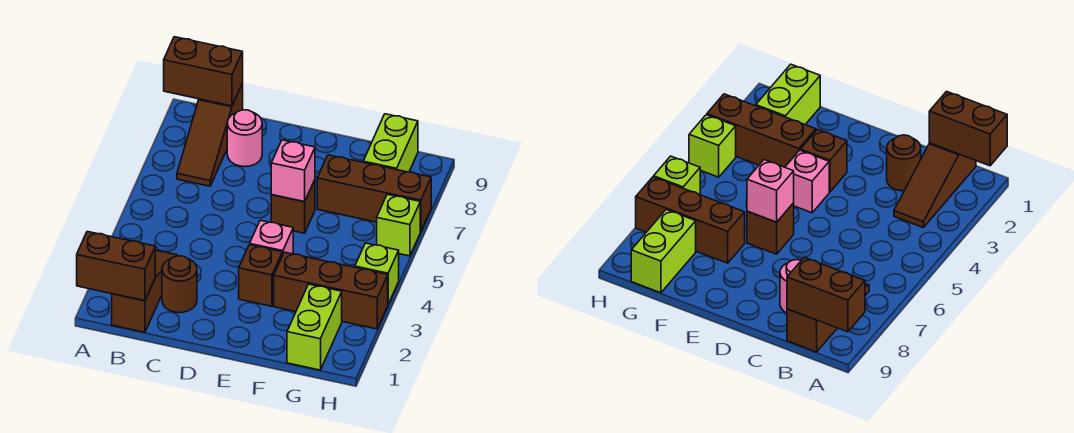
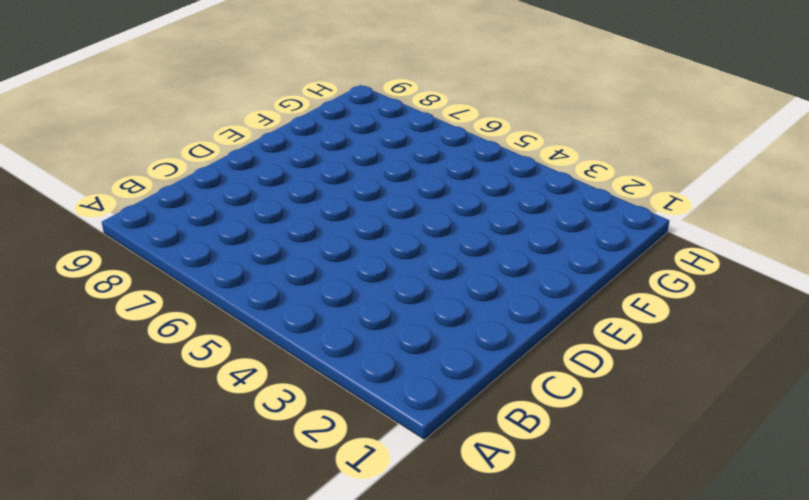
none -> brown 1x3 slope [112,250,177,332]
none -> brown 1x3 slope [177,84,243,186]
none -> brown 1x1 round brick [162,256,197,313]

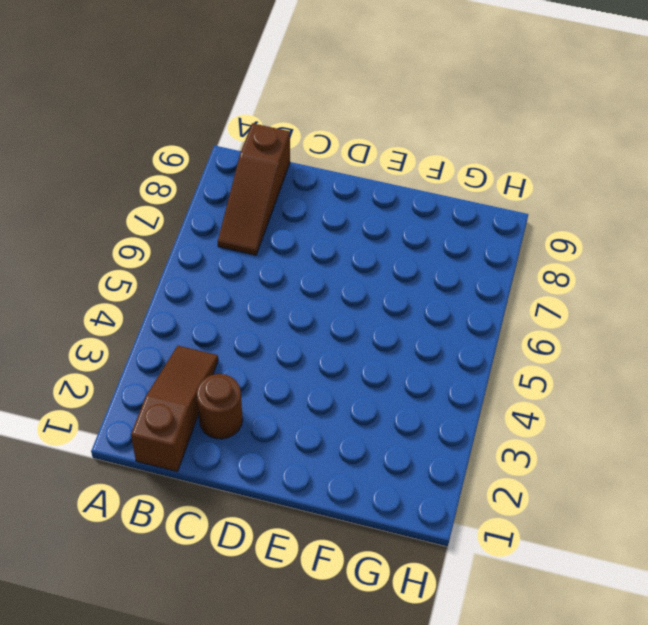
none -> pink 1x1 round brick [227,110,262,167]
none -> brown 1x1 brick [239,245,282,306]
none -> pink 1x1 brick [250,220,293,256]

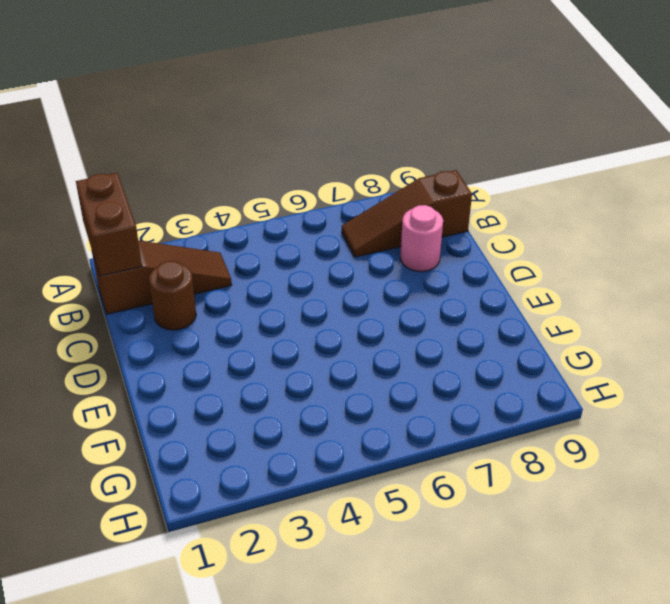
none -> brown 1x1 brick [239,245,282,306]
none -> pink 1x1 brick [250,220,293,256]
none -> brown 1x1 brick [271,180,315,233]

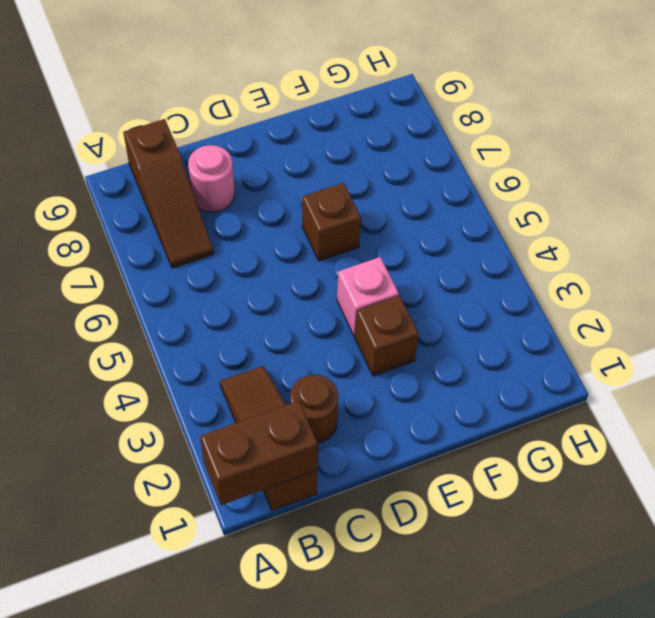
none -> brown 1x3 brick [274,252,388,329]
none -> brown 1x3 brick [317,155,431,232]
none -> lime 1x2 brick [287,284,342,370]

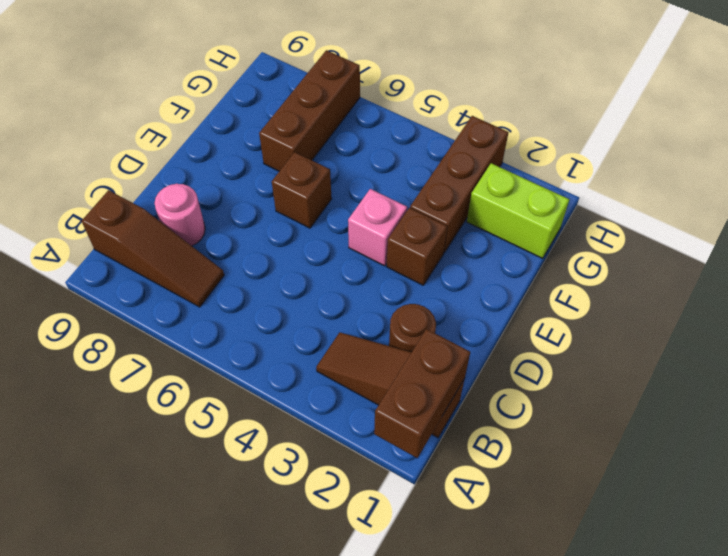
none -> lime 1x2 brick [363,114,418,172]
none -> lime 1x1 brick [355,243,399,304]
none -> lime 1x1 brick [377,194,420,256]

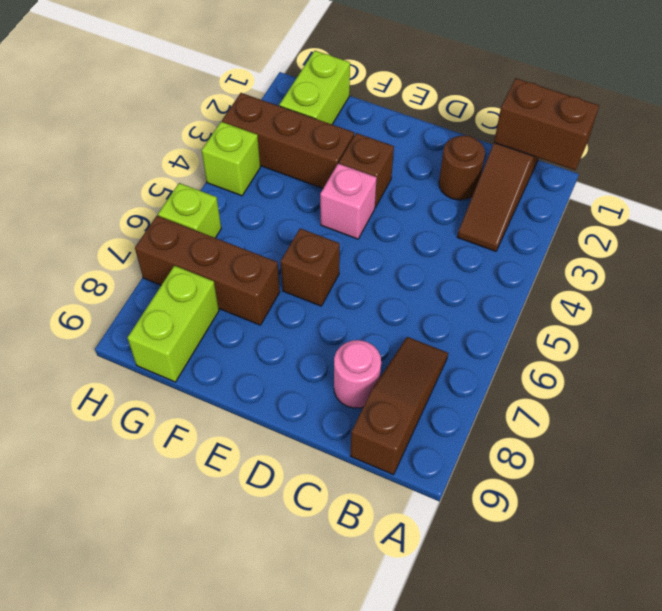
none -> brown 1x2 brick [164,37,243,106]
none -> pink 1x1 brick [271,140,315,202]

